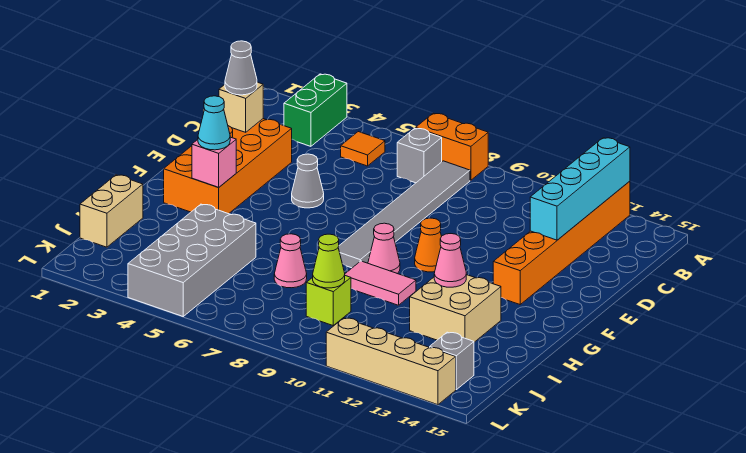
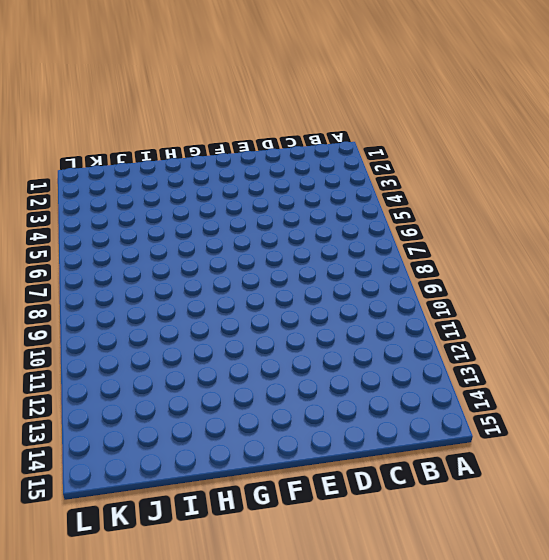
none -> green 1x2 brick [284,74,347,146]
none -> orange 1x2 brick [416,113,488,180]
none -> orange 1x6 brick [493,181,630,304]

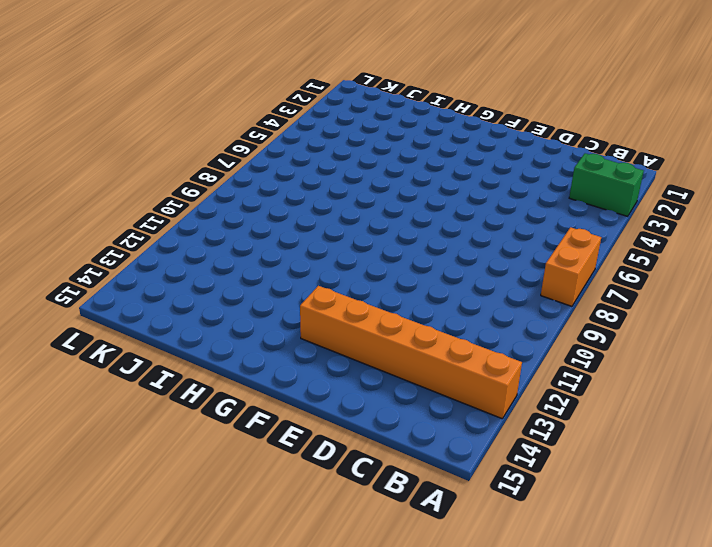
none -> orange 1x1 tile [341,132,385,166]
none -> grey 1x1 brick [397,128,442,183]
none -> grey 1x6 tile [338,161,470,268]

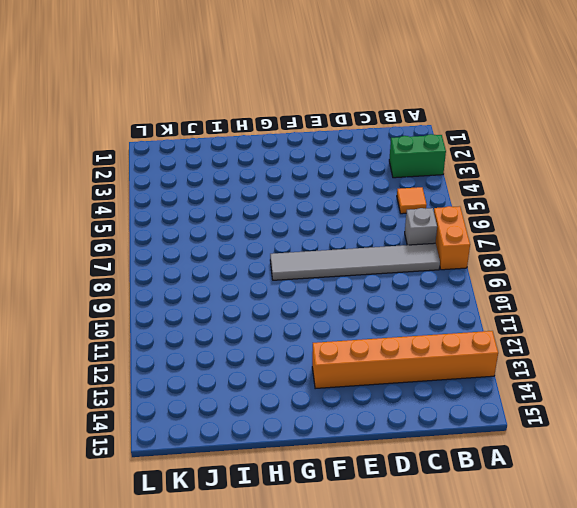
none -> orange 2x4 brick [164,119,292,214]
none -> grey 1x1 cone [292,154,324,208]
none -> orange 1x1 cone [415,218,442,272]

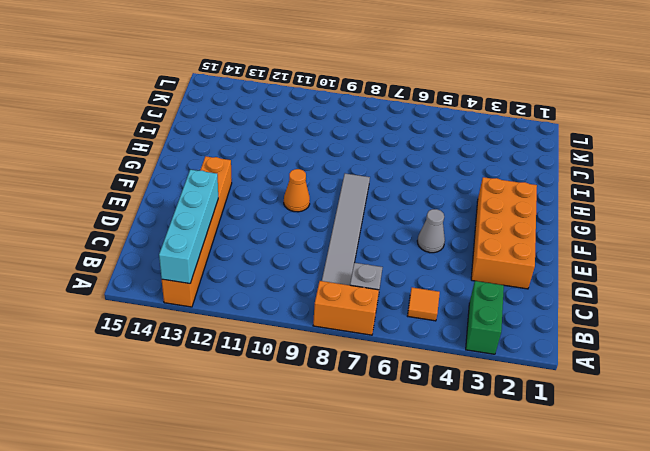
none -> pink 1x1 cone [368,223,400,273]
none -> pink 1x2 tile [345,261,416,305]
none -> tan 2x2 brick [410,275,501,342]

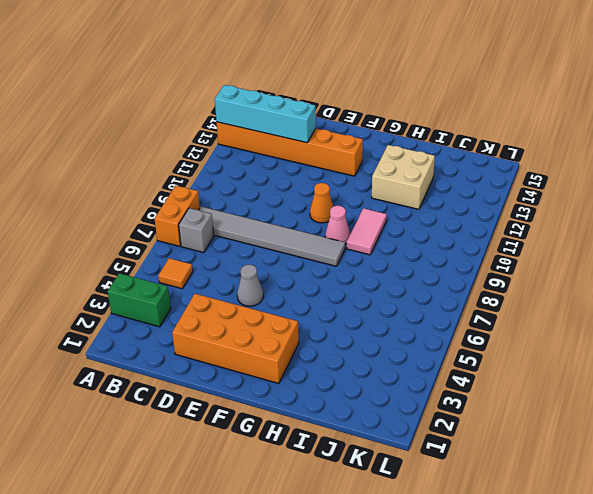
none -> tan 1x2 brick [80,175,143,247]
none -> grey 2x4 brick [128,204,256,316]
none -> pink 1x1 cone [274,234,307,288]

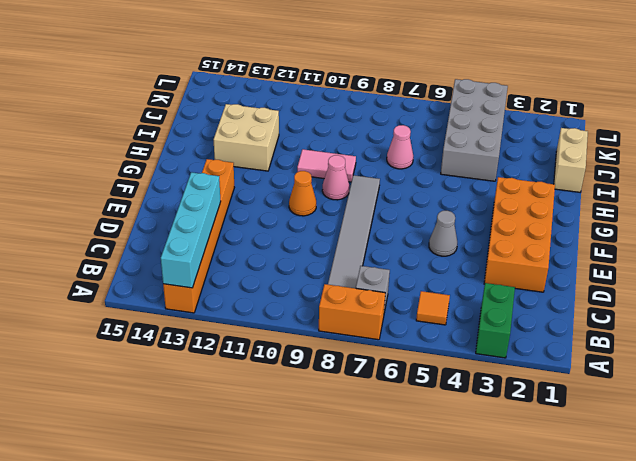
none -> lime 1x1 brick [306,276,351,325]
none -> grey 1x1 brick [430,332,474,390]
none -> tan 1x4 brick [326,318,456,405]

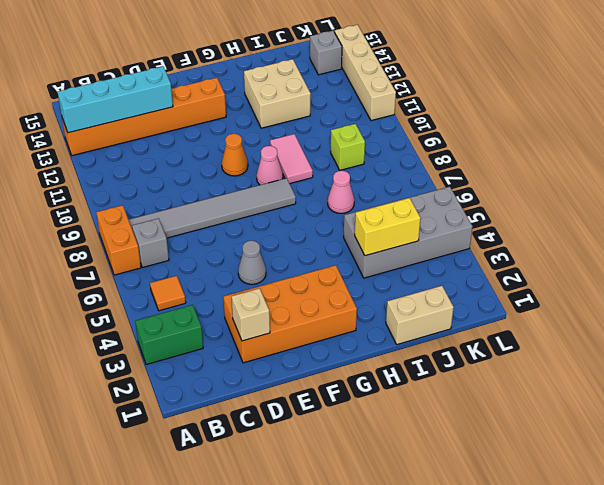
yellow 1x2 brick [355,198,421,256] -> none
none -> pink 1x1 brick [192,137,236,187]
none -> pink 1x1 cone [434,234,466,287]
none -> lime 1x1 cone [313,234,345,288]

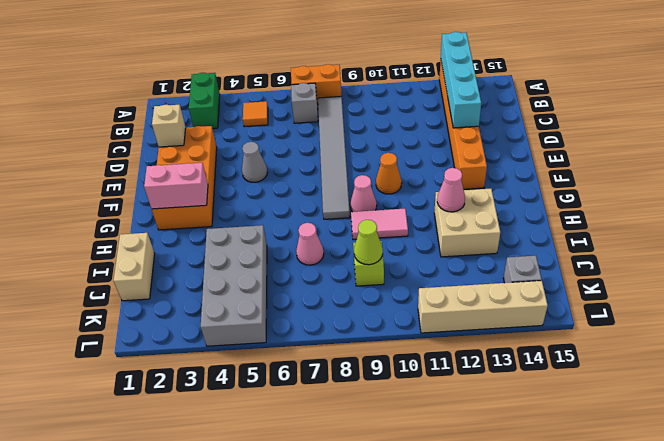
pink 1x2 brick [144,163,208,209] -> pink 1x1 brick [192,137,236,187]
none -> grey 1x1 cone [225,41,257,95]
none -> cyan 1x1 cone [198,96,230,150]

